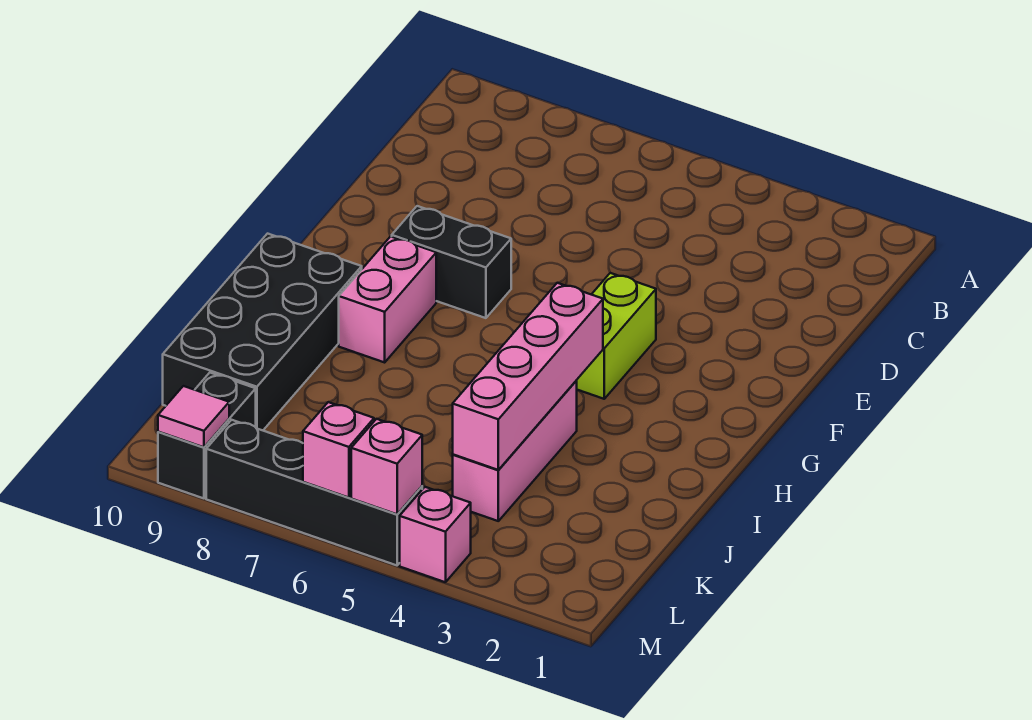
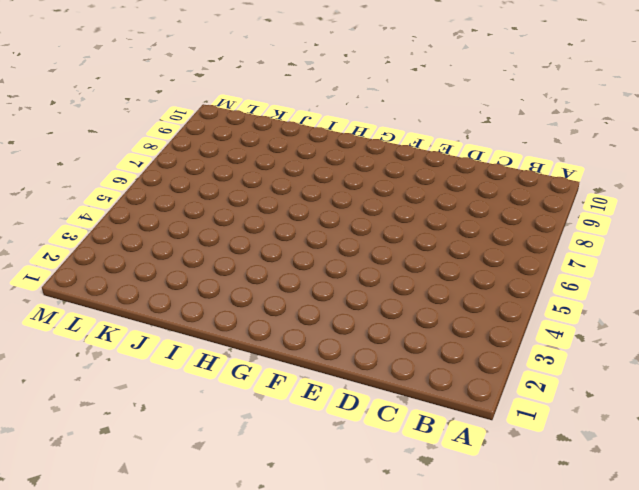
none -> lime 1x2 brick [576,273,656,399]
none -> black 1x2 brick [392,206,511,318]
none -> pink 1x2 brick [339,236,436,362]

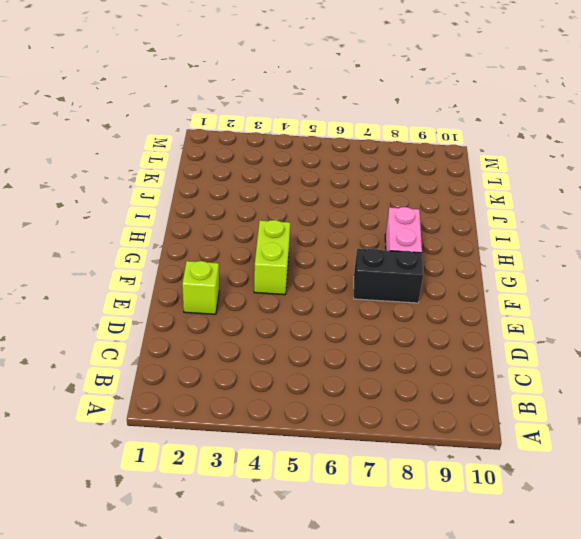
lime 1x1 brick [182,261,219,314] -> none
none -> black 2x4 brick [163,234,362,430]
none -> pink 1x3 brick [453,381,577,521]
none -> black 1x2 brick [158,373,256,498]

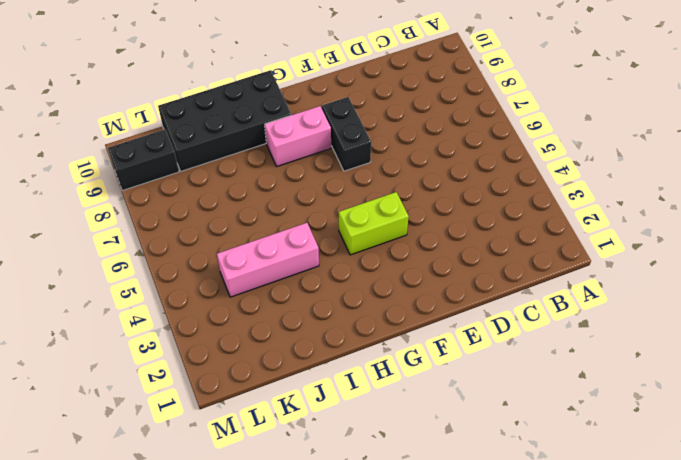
none -> pink 1x1 brick [400,487,471,582]
none -> black 1x4 brick [206,420,422,565]
none -> pink 1x4 brick [453,283,603,470]

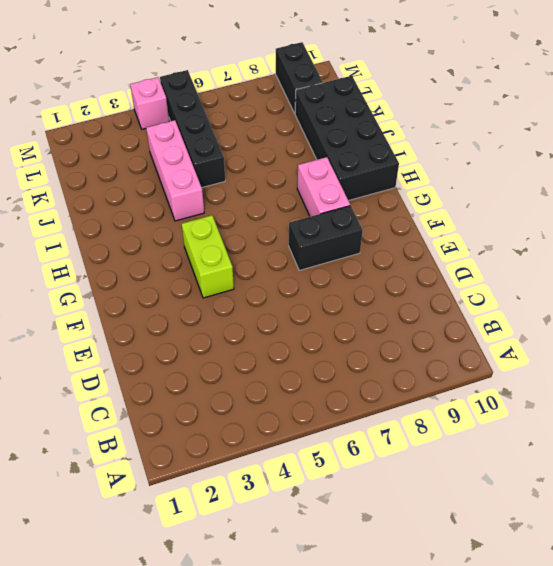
black 1x4 brick [160,70,225,188] -> black 1x4 brick turned to [206,420,422,565]
none -> pink 1x4 brick [453,283,603,470]
none -> pink 1x1 brick [351,419,422,514]
none -> pink 1x1 brick [303,402,374,498]

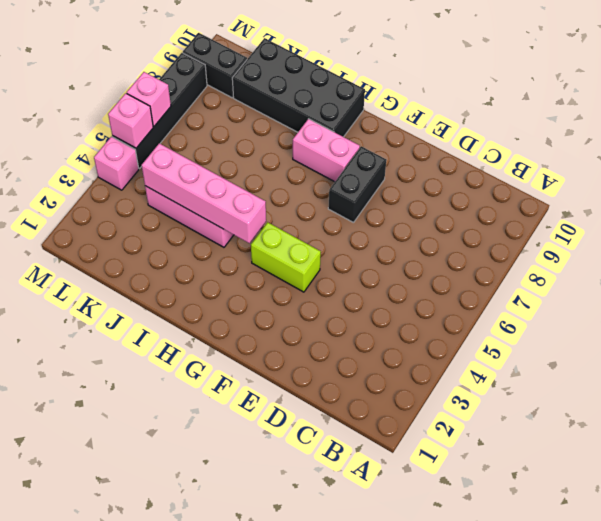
none -> pink 1x1 tile [158,386,229,447]

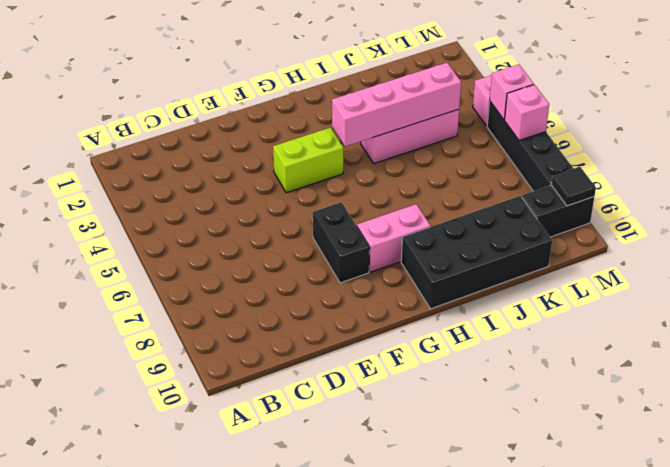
black 1x1 tile [551,167,596,206] -> pink 1x1 tile [158,386,229,447]

